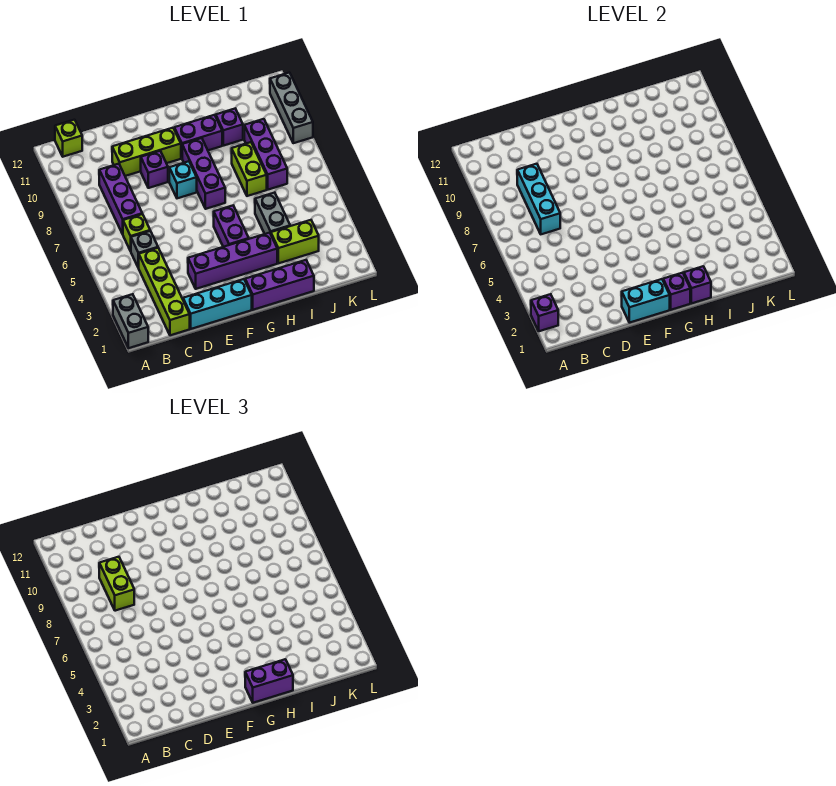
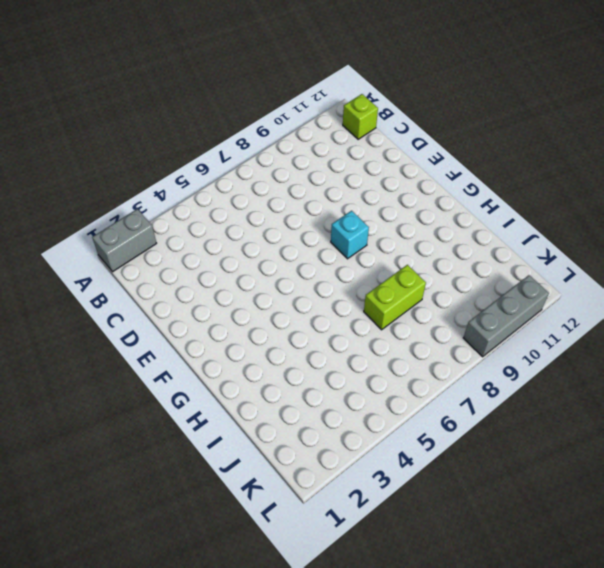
none -> lime 1x4 brick [139,248,190,335]
none -> grey 1x1 brick [131,231,158,268]
none -> lime 1x1 brick [123,214,150,251]

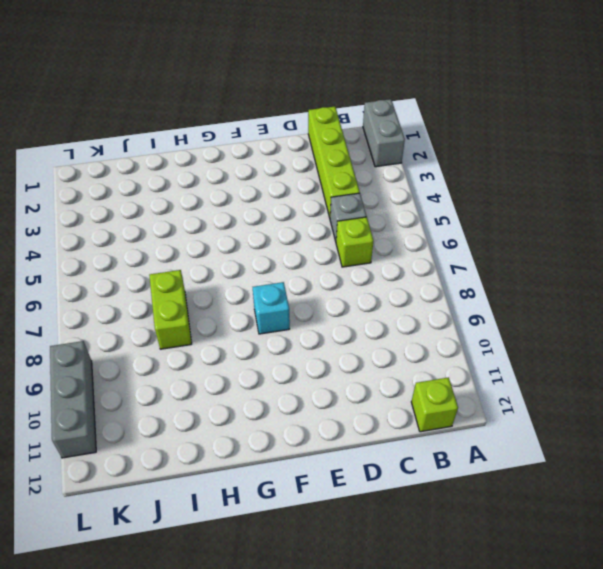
none -> purple 1x3 brick [99,164,142,234]
none -> cyan 1x3 brick [183,279,252,329]
none -> lime 1x3 brick [112,128,181,176]

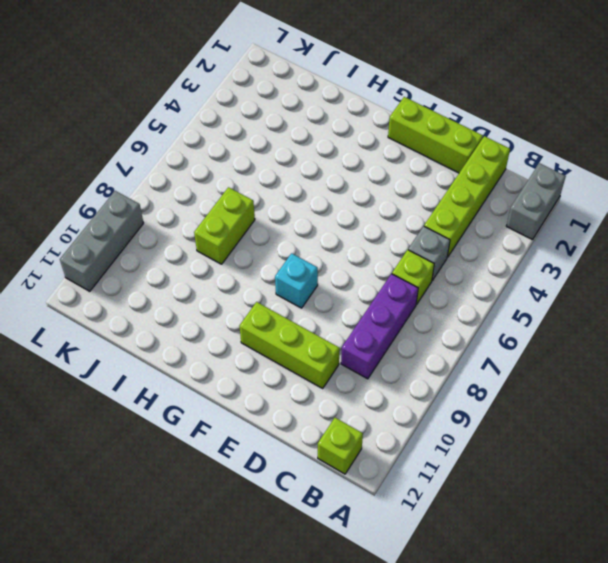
lime 1x3 brick [388,97,483,173] -> cyan 1x3 brick [183,279,252,329]
none -> purple 1x4 brick [188,233,277,289]
none -> purple 1x1 brick [141,151,168,188]
none -> purple 1x3 brick [245,260,314,310]

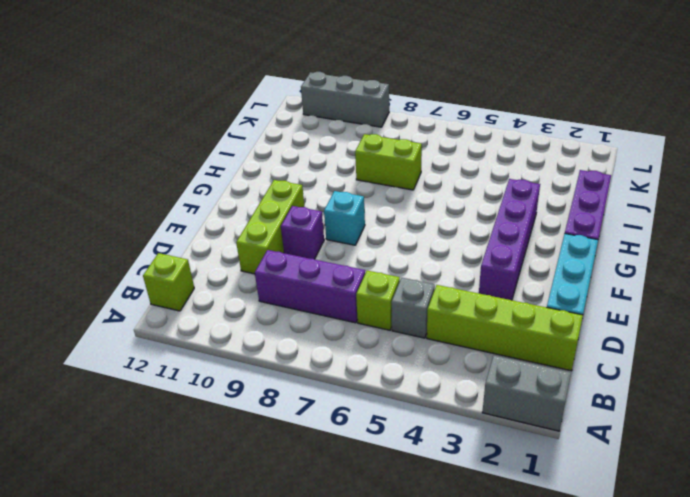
none -> purple 1x2 brick [214,205,249,247]
none -> purple 1x3 brick [182,138,225,209]
none -> purple 1x2 brick [174,115,222,158]

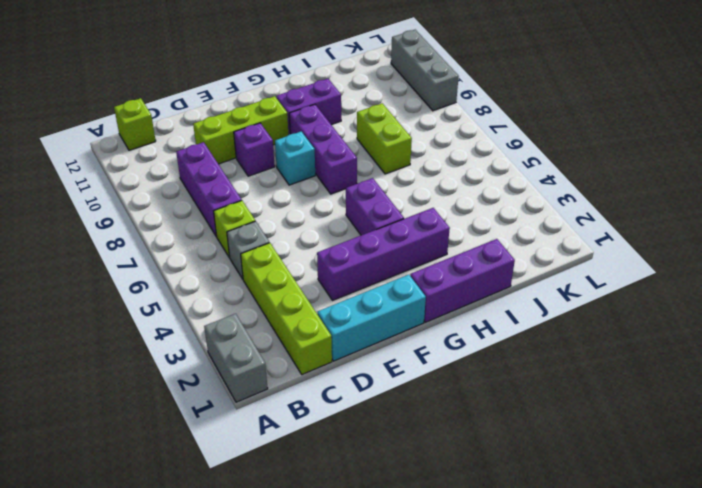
none -> lime 1x2 brick [271,220,319,263]
none -> grey 1x2 brick [255,193,290,234]
none -> purple 1x1 brick [216,108,243,146]

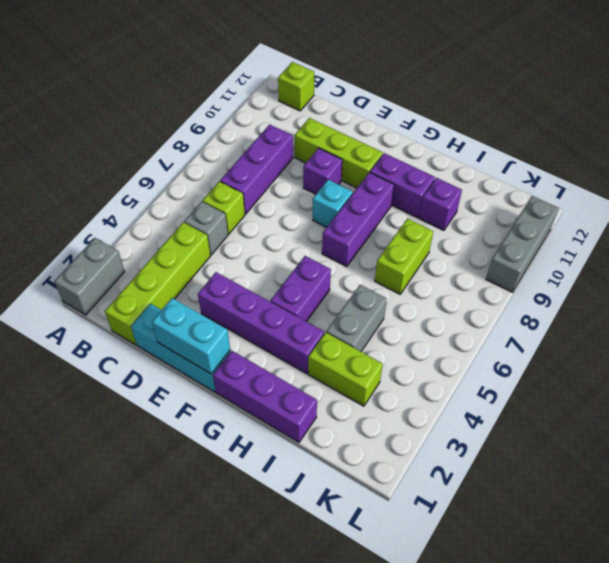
none -> purple 1x3 brick [244,119,287,190]
none -> purple 1x1 brick [531,294,558,331]
none -> cyan 1x3 brick [517,164,560,234]

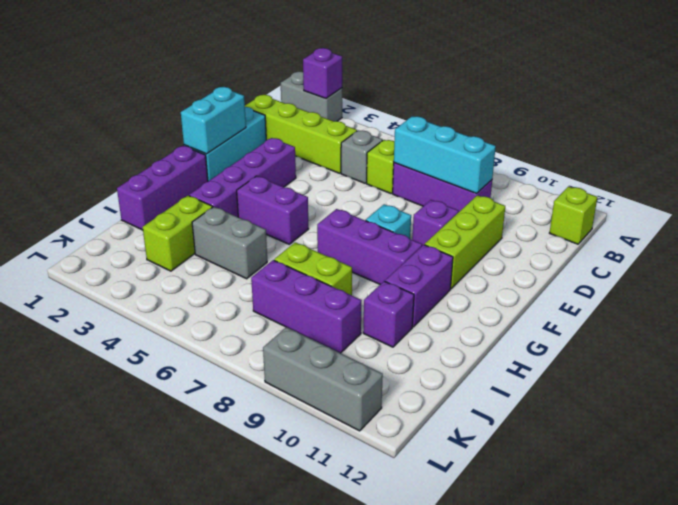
none -> purple 1x1 brick [663,273,690,310]
none -> purple 1x1 brick [684,266,711,303]
none -> lime 1x2 brick [99,557,134,611]

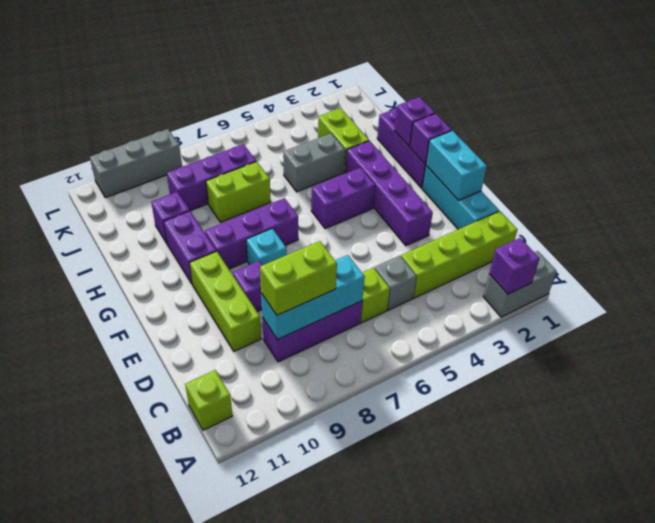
none -> purple 1x2 brick [245,659,293,703]

